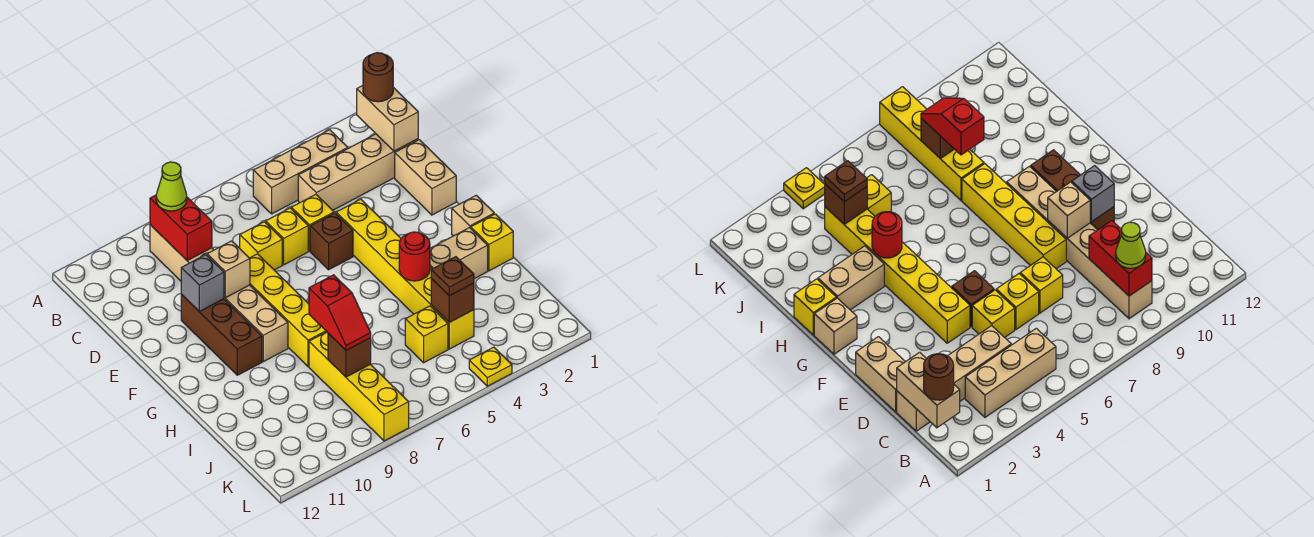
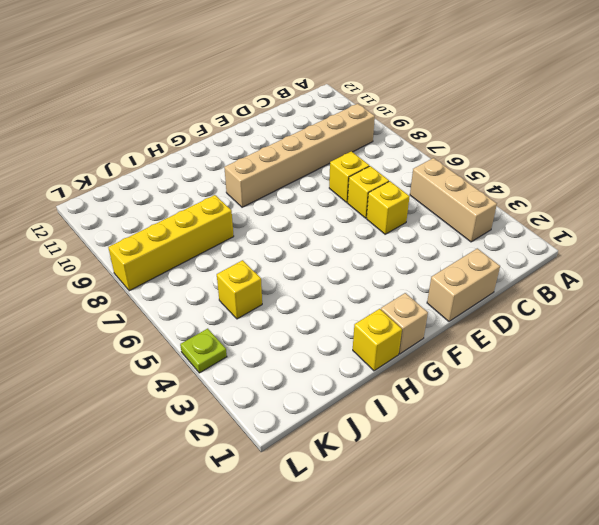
lime 1x1 plate [180,329,227,373] -> yellow 1x1 plate [469,347,512,386]
none -> tan 1x4 brick [298,134,418,210]
none -> yellow 1x6 brick [336,199,474,349]
none -> brown 1x1 brick [310,213,353,270]

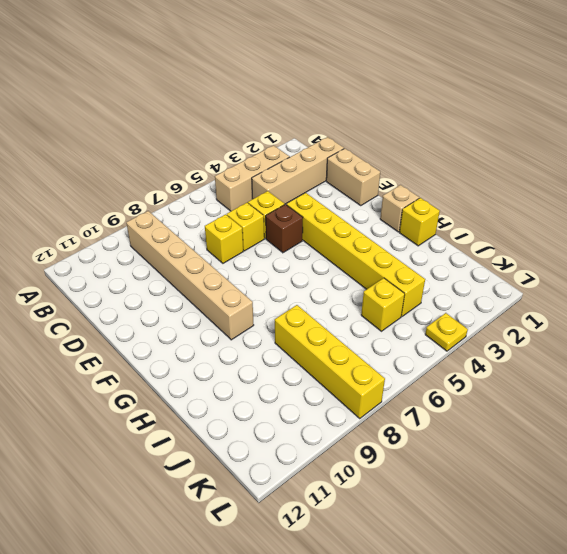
none -> yellow 1x4 brick [250,254,327,367]
none -> brown 1x3 brick [181,294,262,375]
none -> tan 1x2 brick [430,228,488,279]

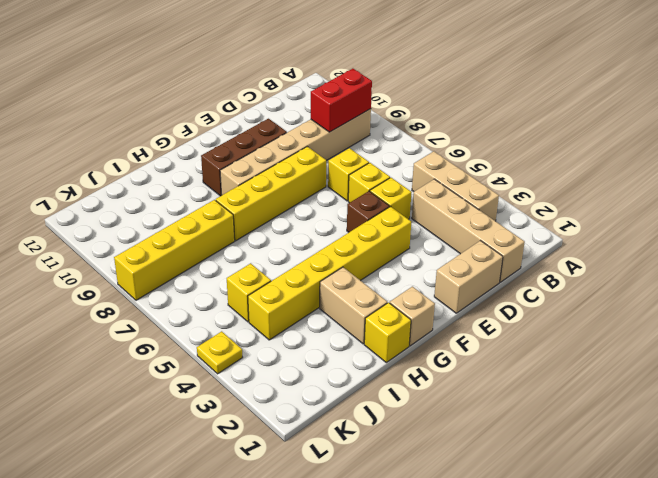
none -> tan 1x2 brick [357,86,418,151]
none -> tan 1x1 brick [207,241,250,298]
none -> grey 1x1 brick [181,255,224,311]

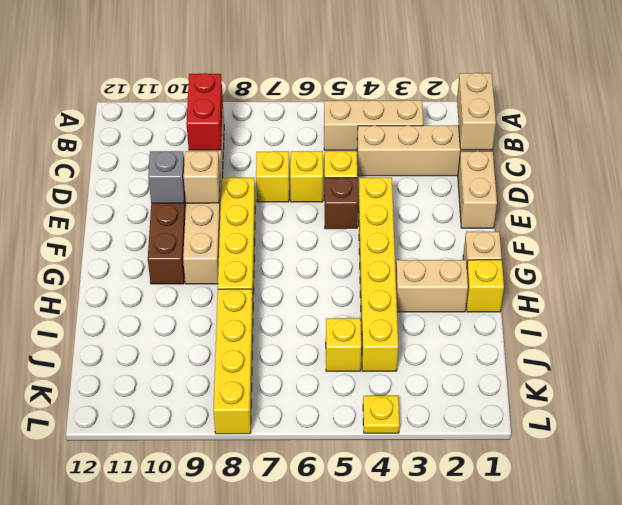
none -> red 1x1 round brick [399,232,430,281]
none -> brown 1x1 brick [431,279,474,322]
none -> brown 1x1 brick [328,333,371,377]

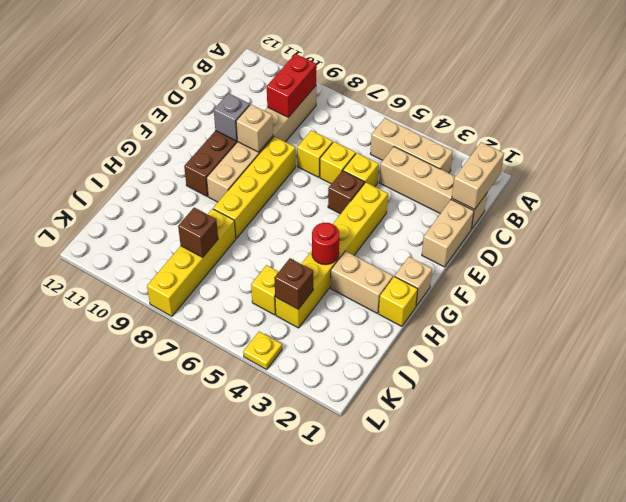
none -> brown 1x1 round brick [363,53,393,102]
none -> lime 1x1 cone [156,162,187,211]
none -> red 1x2 slope [309,275,371,350]

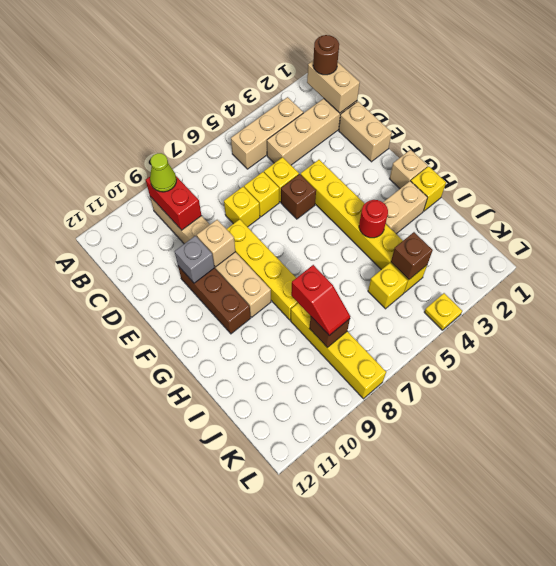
none -> brown 1x1 plate [431,257,474,296]

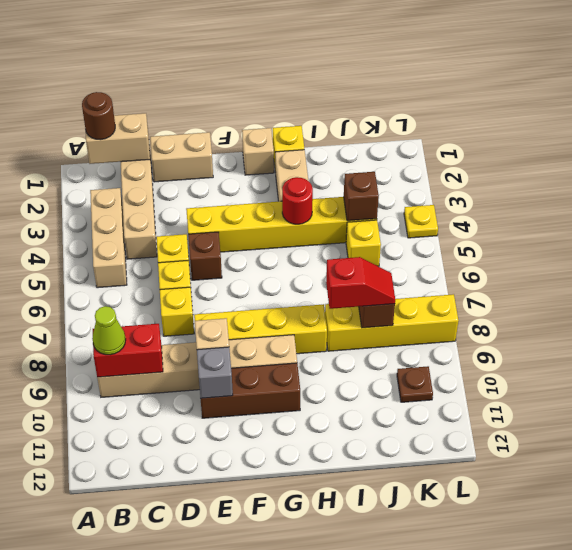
brown 1x1 plate [397,366,433,402] -> brown 1x1 plate moved to [431,257,474,296]

